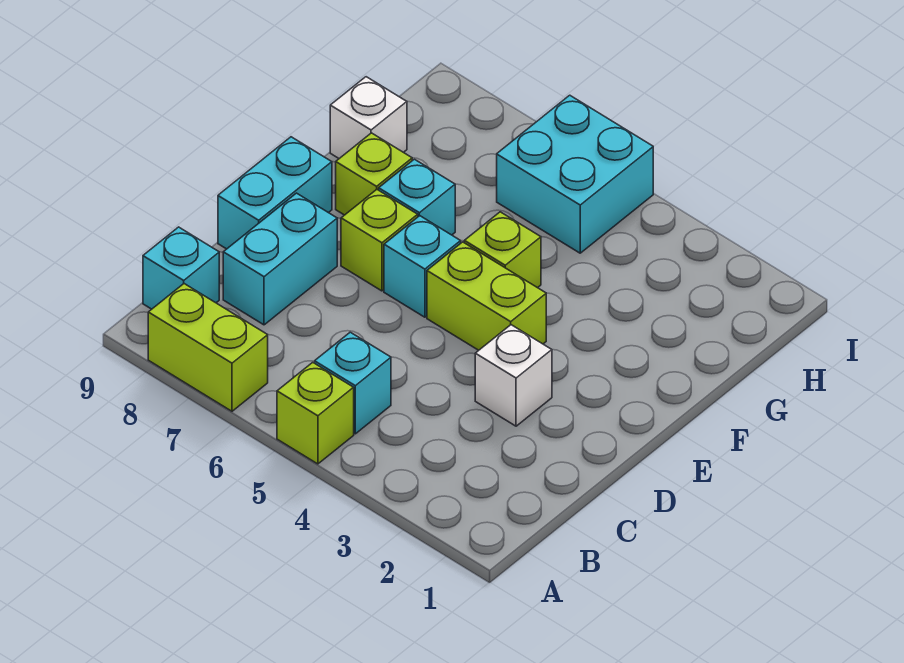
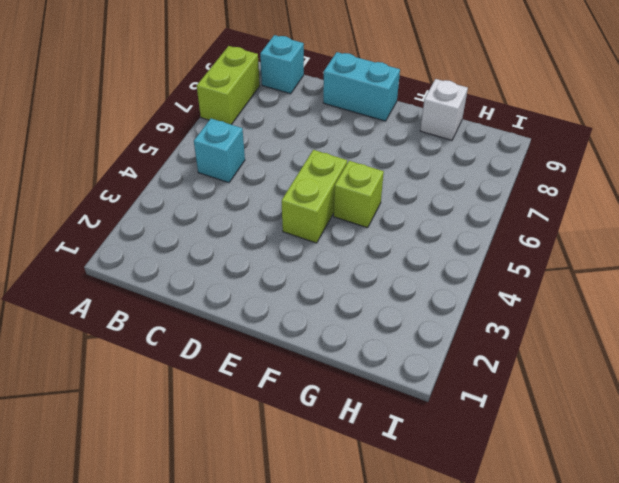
none -> lime 1x1 brick [277,362,354,464]
none -> cyan 1x2 brick [223,193,337,325]
none -> white 1x1 brick [475,325,552,426]

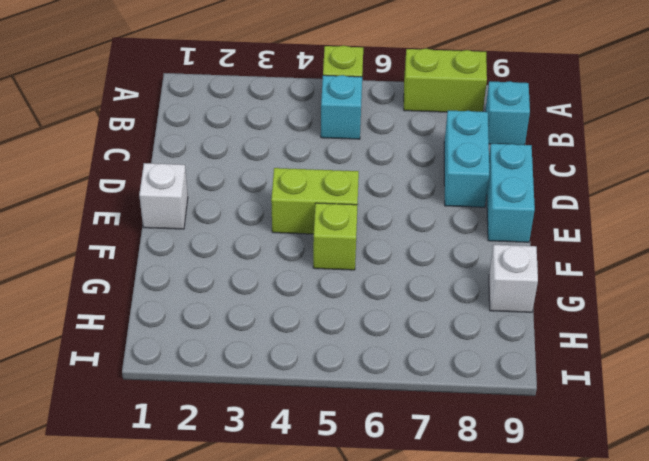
white 1x1 brick [139,163,188,229] -> white 1x1 brick moved to [475,325,552,426]
none -> cyan 1x1 brick [384,216,461,317]
none -> lime 1x1 brick [341,190,418,291]
none -> cyan 1x1 brick [379,159,455,235]

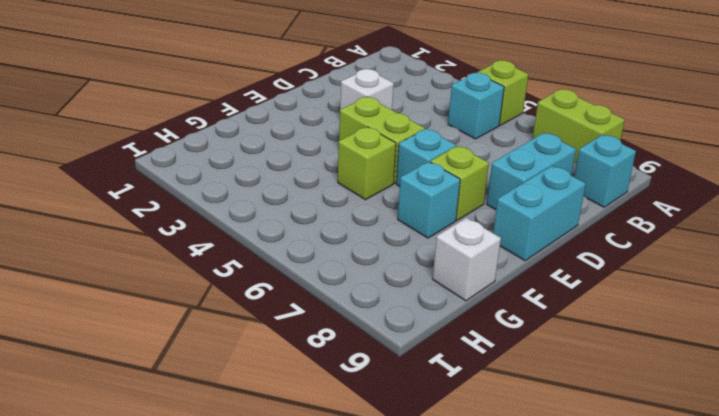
none -> lime 1x1 brick [336,133,412,215]
none -> cyan 2x2 brick [497,95,653,253]

